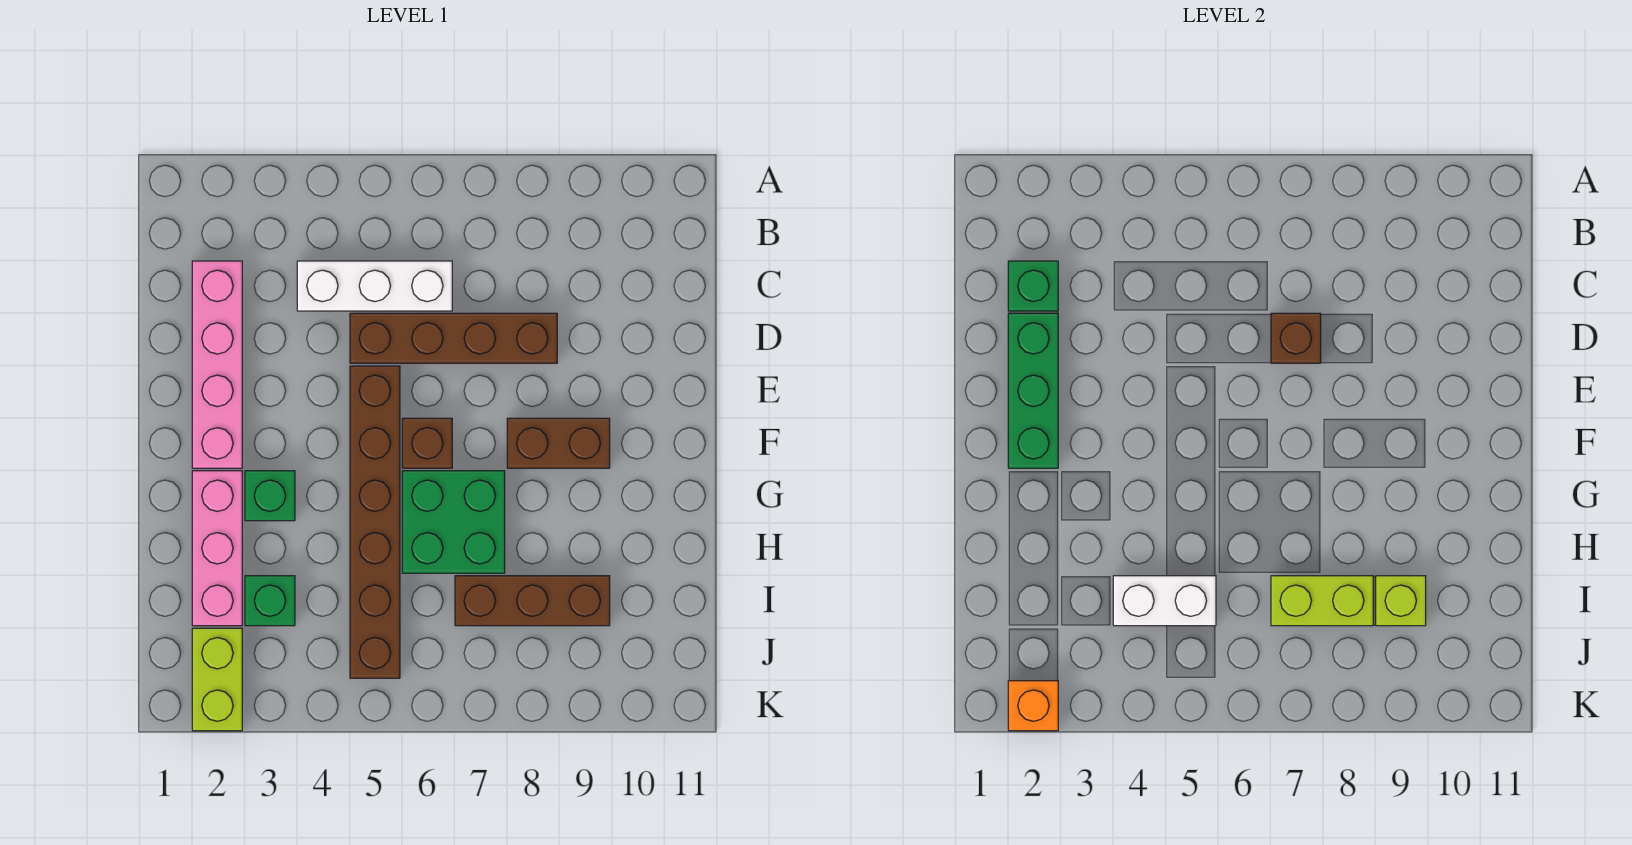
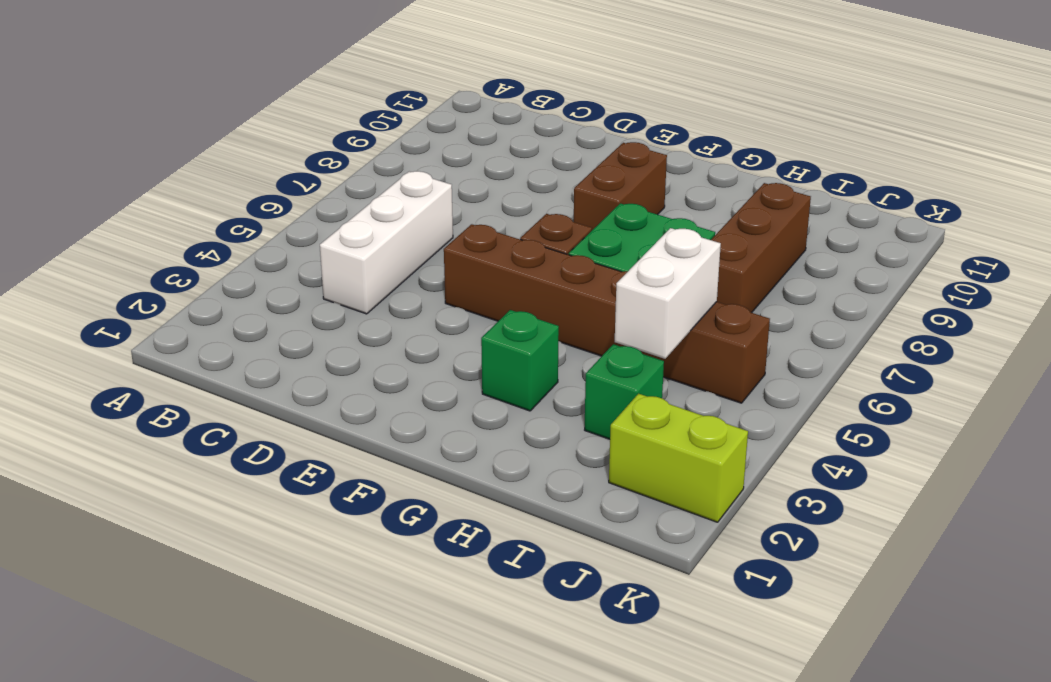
none -> pink 1x4 brick [192,261,242,468]
none -> brown 1x4 brick [350,313,557,363]
none -> pink 1x3 brick [192,471,242,626]

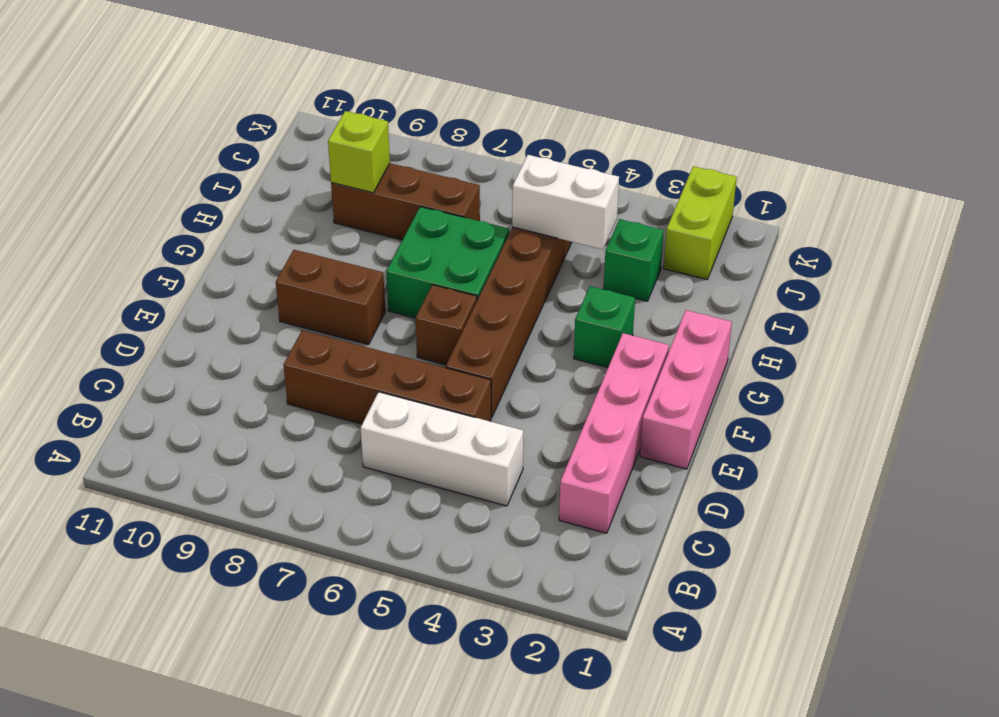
pink 1x3 brick [640,310,732,469] -> pink 1x3 brick moved to [192,471,242,626]
none -> green 1x1 brick [1008,261,1058,311]
none -> green 1x3 brick [1008,313,1058,468]
none -> brown 1x1 brick [1271,313,1321,363]

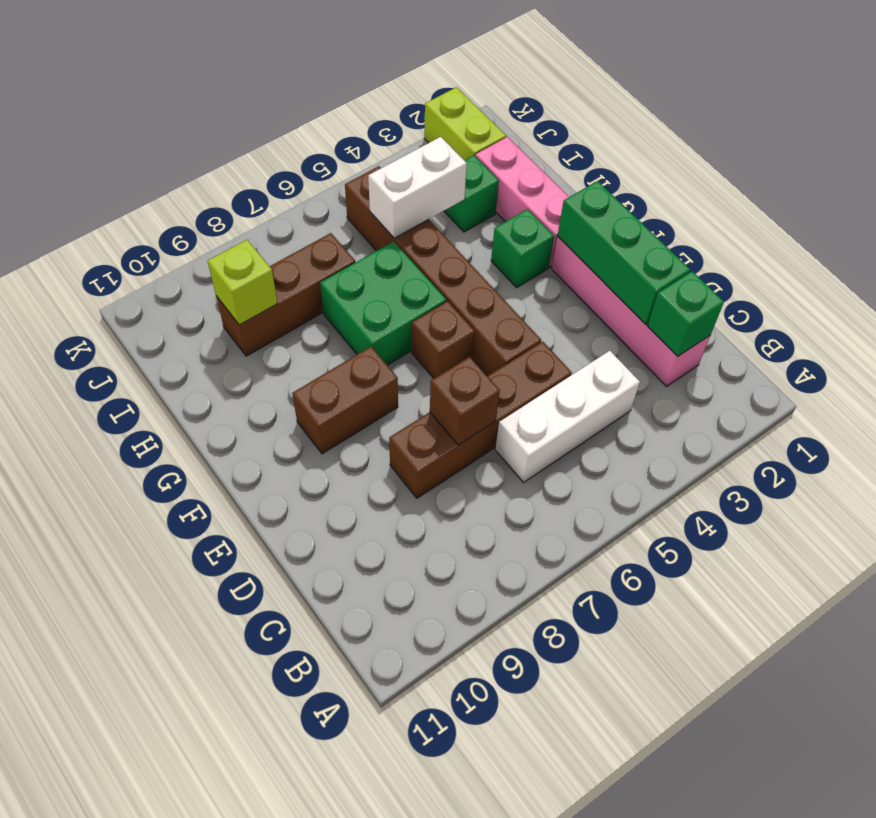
none -> lime 1x2 brick [1271,576,1373,626]
none -> orange 1x1 brick [1008,681,1058,731]

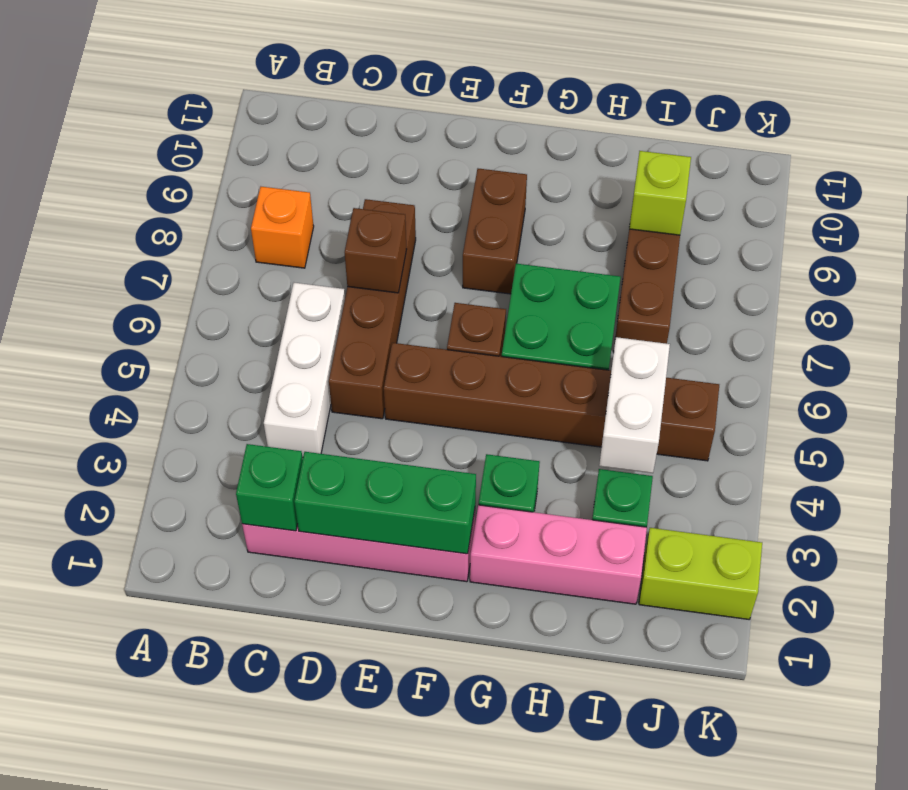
orange 1x1 brick [251,187,314,268] -> orange 1x1 brick moved to [1008,681,1058,731]
none -> lime 1x2 brick [1271,576,1373,626]

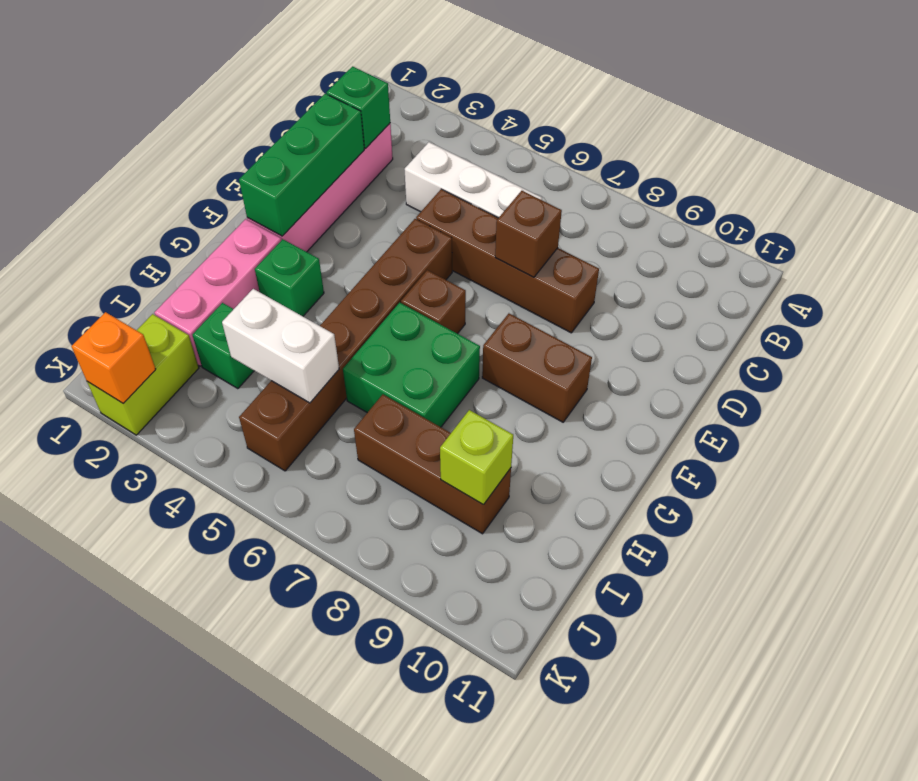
none -> lime 1x2 brick [1271,576,1373,626]

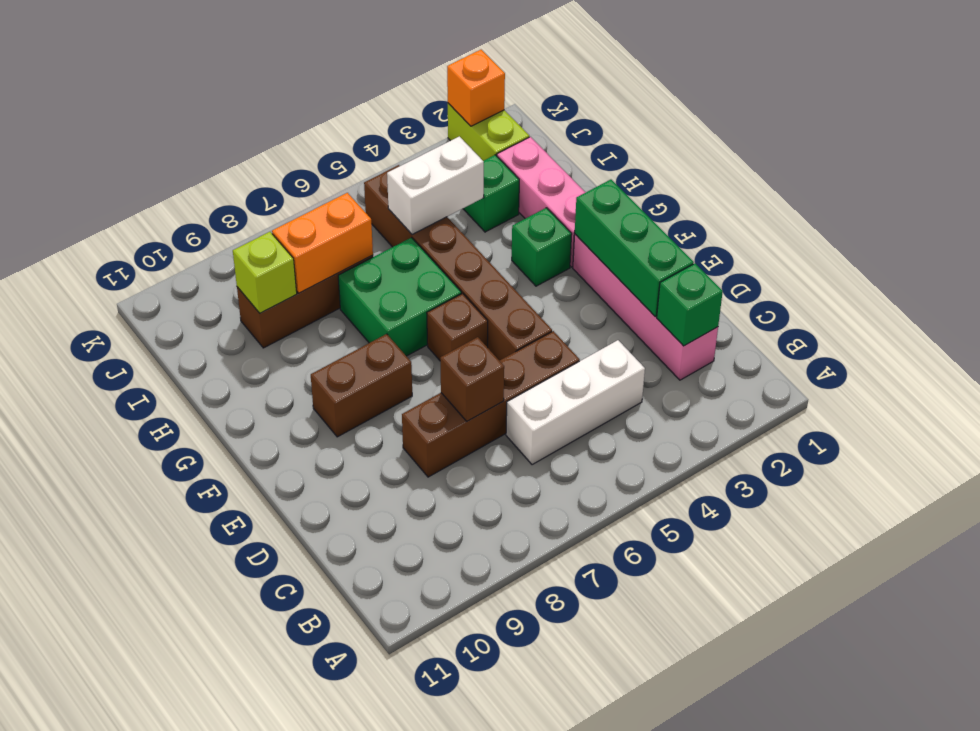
orange 1x2 brick [272,193,373,293] -> lime 1x2 brick [1271,576,1373,626]

